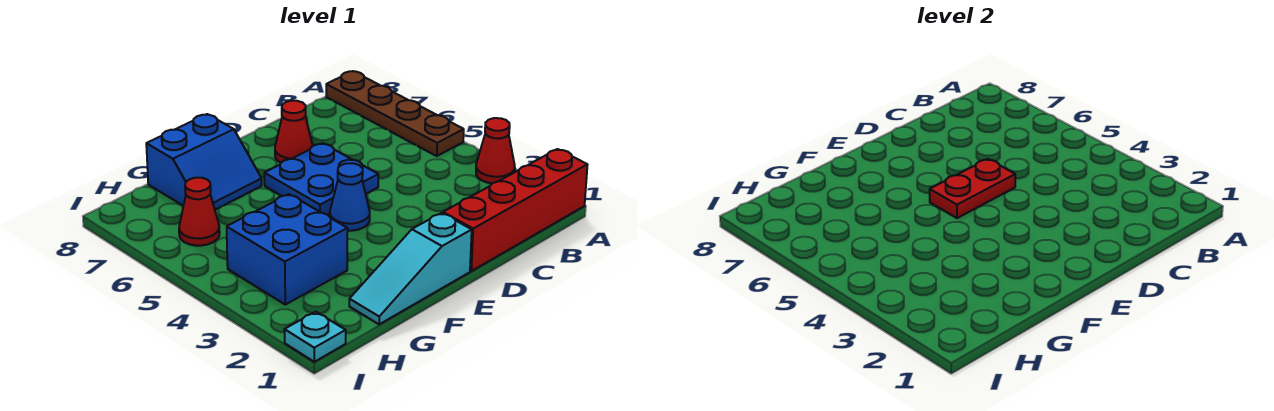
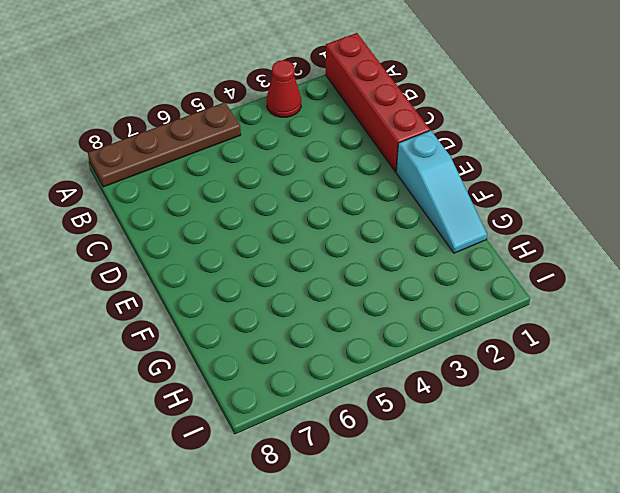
none -> blue 2x2 plate [264,143,378,215]
none -> red 1x1 cone [275,101,313,163]
none -> blue 1x1 cone [330,163,370,231]

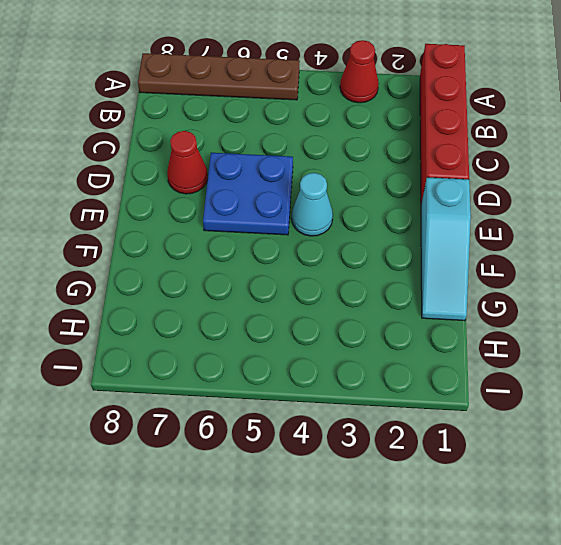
cyan 1x1 cone [292,173,333,236] -> blue 1x1 cone [330,163,370,231]
none -> blue 2x2 slope [146,114,262,210]
none -> blue 2x2 brick [227,194,348,305]
none -> red 1x1 cone [179,178,220,246]

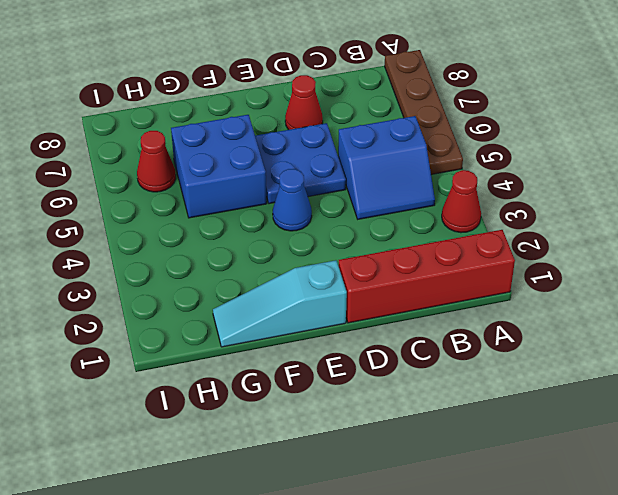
blue 2x2 slope [338,116,435,219] -> blue 2x2 slope moved to [146,114,262,210]
blue 2x2 brick [171,115,267,218] -> blue 2x2 brick moved to [227,194,348,305]
none -> cyan 1x1 plate [284,312,346,362]
none -> red 1x2 plate [930,159,1015,218]

